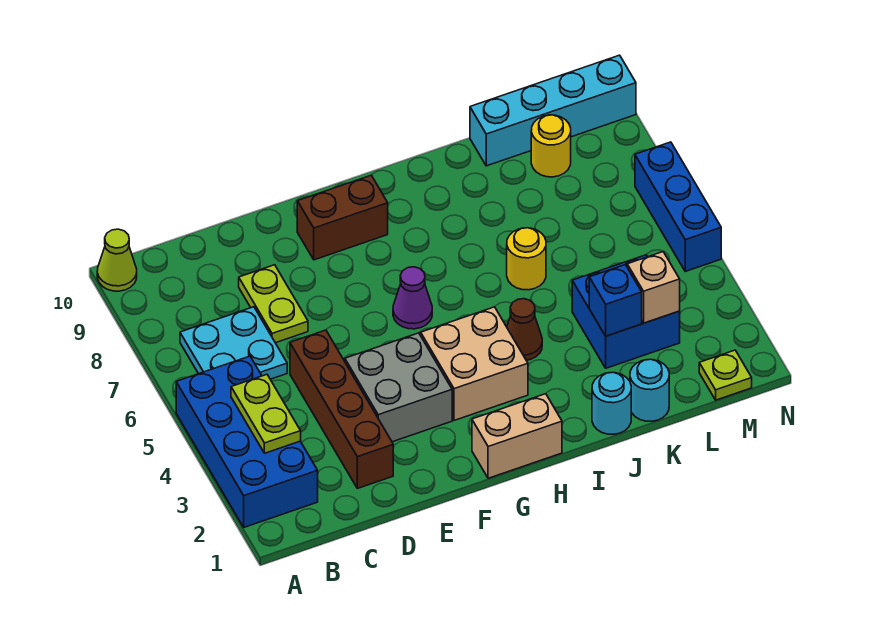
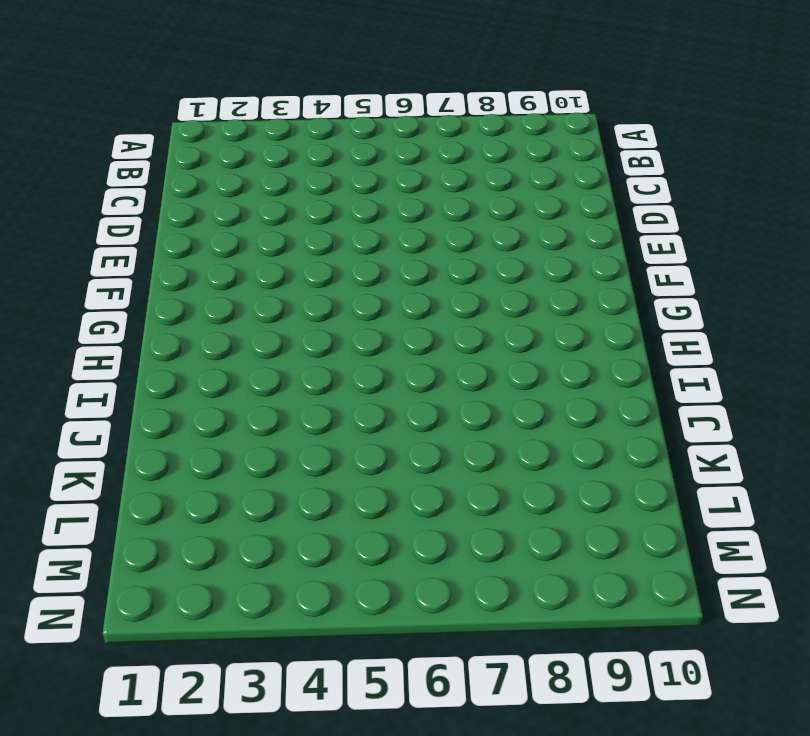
none -> blue 2x4 brick [176,356,318,527]
none -> lime 1x1 cone [97,229,137,291]
none -> cyan 2x2 plate [180,307,287,379]

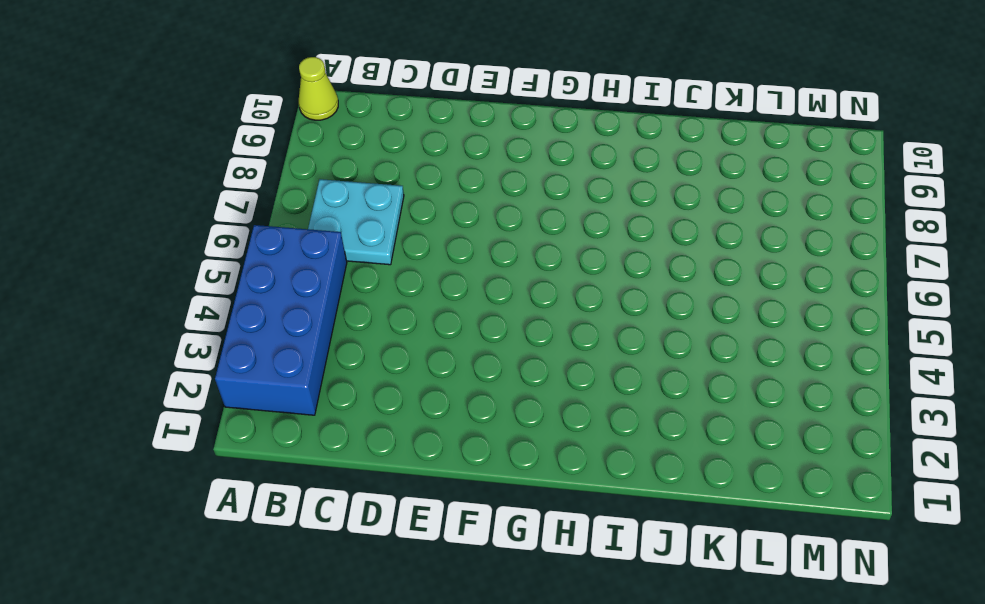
none -> brown 1x4 brick [290,330,393,488]
none -> lime 1x2 plate [239,265,308,343]
none -> grey 2x2 brick [345,333,452,442]

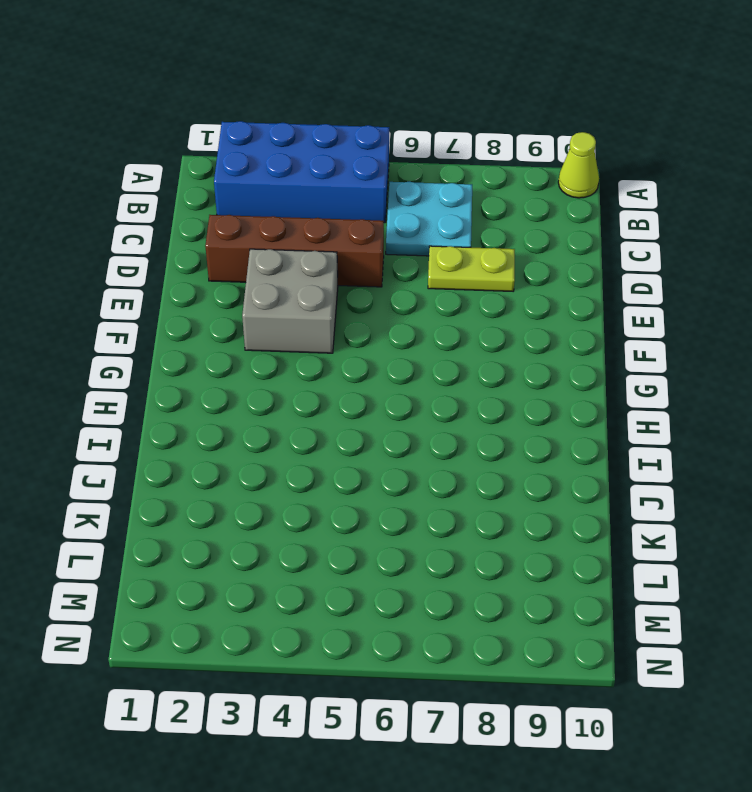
none -> brown 1x2 brick [297,175,388,260]
none -> tan 1x2 brick [472,394,562,478]
none -> tan 2x2 brick [421,307,528,420]

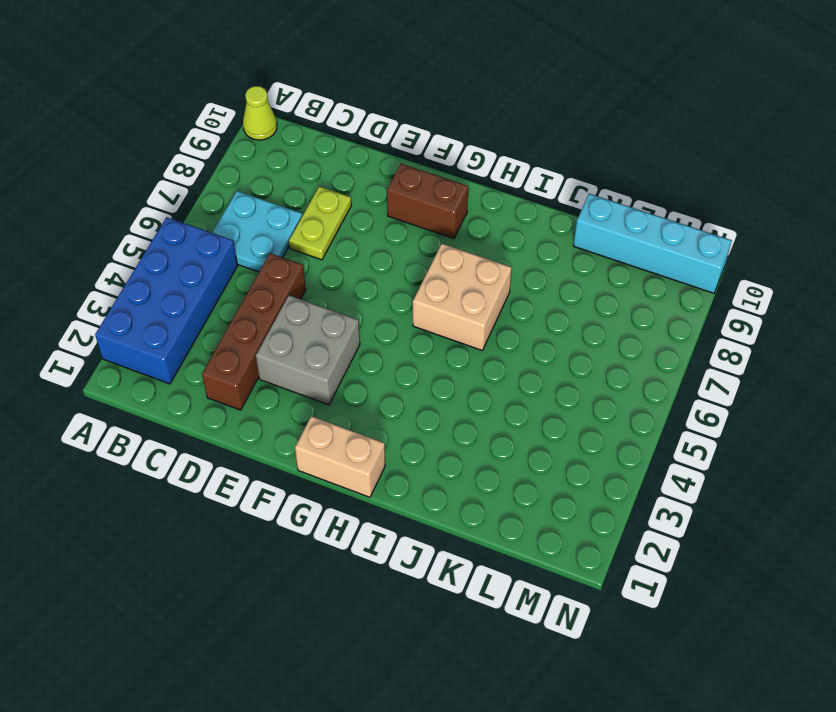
tan 2x2 brick [413,243,512,350] -> tan 2x2 brick moved to [421,307,528,420]
none -> purple 1x1 cone [393,267,432,329]
none -> brown 1x1 cone [507,299,542,360]
none -> cyan 1x1 round brick [592,372,631,434]

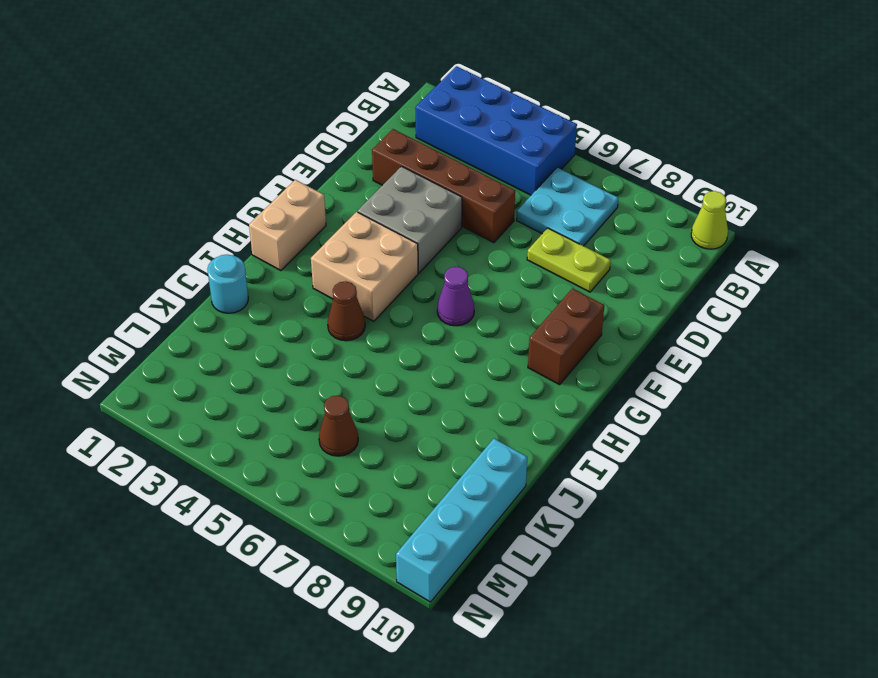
brown 1x1 cone [319,396,358,456] -> none
none -> yellow 1x1 round brick [507,228,546,290]
none -> cyan 1x1 round brick [630,359,669,421]
none -> blue 2x2 brick [572,255,680,368]

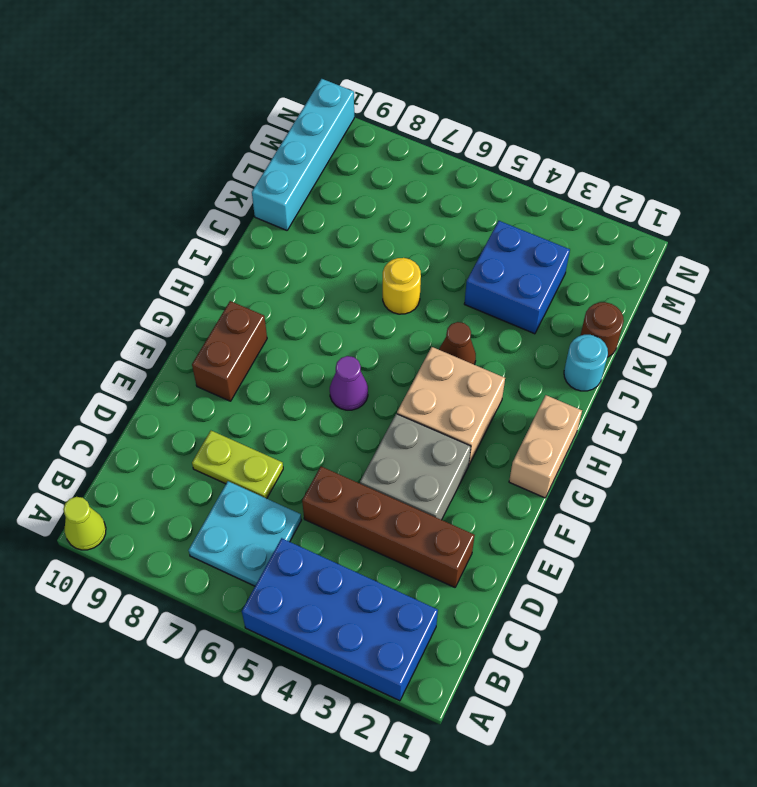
brown 1x1 round brick [581,302,624,357] -> cyan 1x1 round brick [630,359,669,421]
none -> yellow 1x1 round brick [531,115,571,177]
none -> lime 1x1 plate [699,350,752,400]
none -> blue 1x3 brick [635,142,721,271]

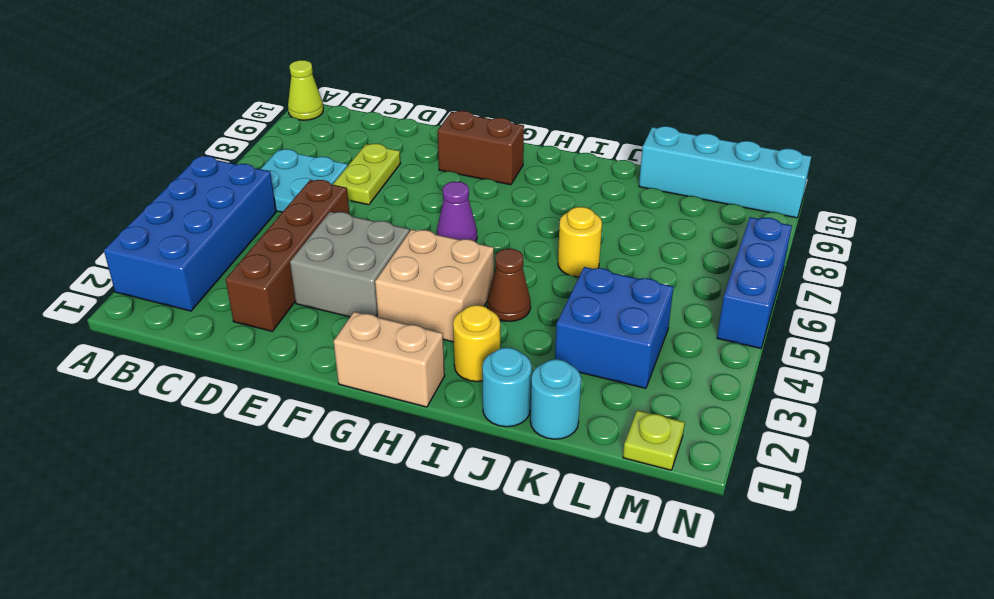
yellow 1x1 round brick [453,305,500,382] -> yellow 1x1 round brick moved to [531,115,571,177]
none -> lime 1x2 plate [231,374,301,453]
none -> blue 1x1 brick [589,265,642,336]
none -> tan 1x1 brick [627,252,680,323]

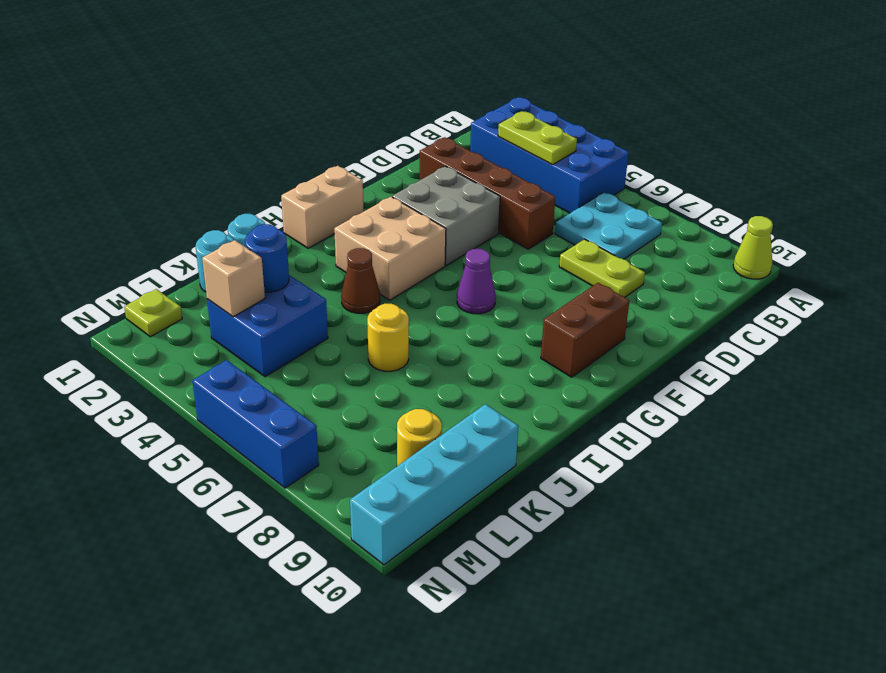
blue 1x1 round brick [245,224,289,292] -> blue 1x1 brick [589,265,642,336]

